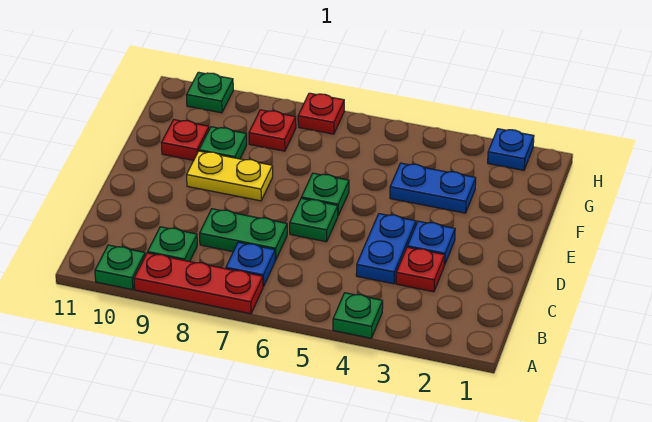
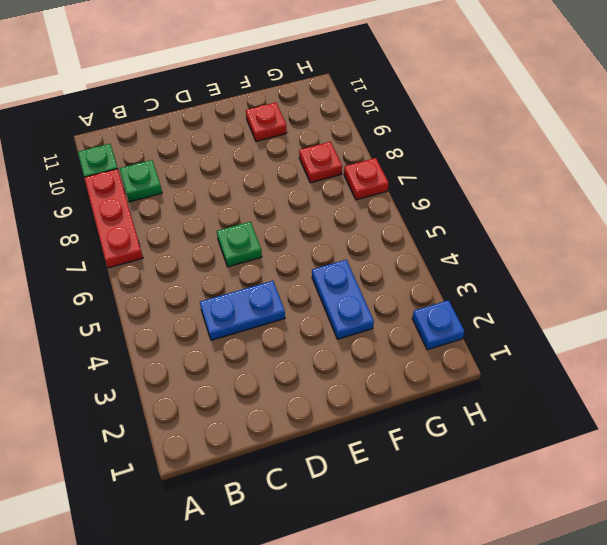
none -> green 1x1 plate [333,293,383,338]
none -> blue 1x1 plate [226,242,275,287]
none -> red 1x1 plate [396,247,445,292]

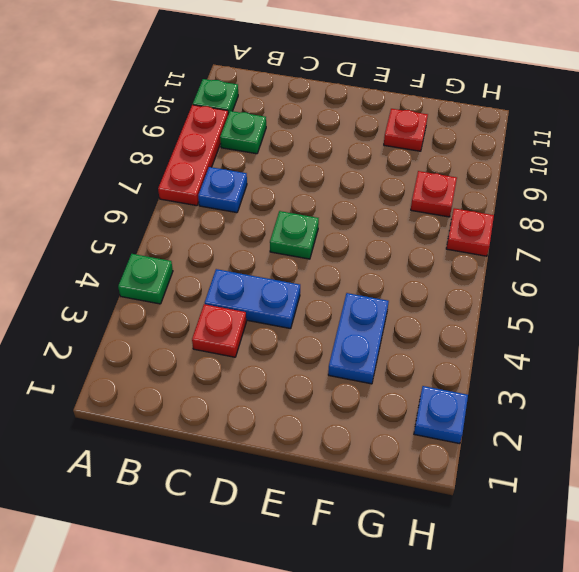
none -> green 1x2 plate [200,209,287,260]
none -> blue 1x1 plate [407,221,455,265]
none -> green 1x1 plate [301,173,349,215]

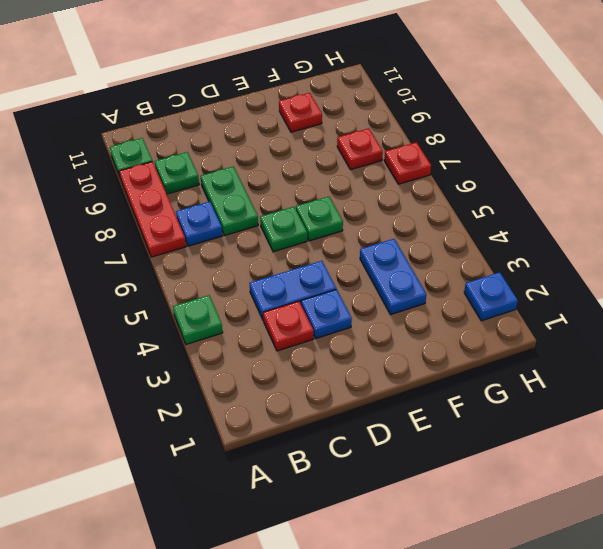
none -> yellow 1x2 plate [187,151,273,201]
none -> green 1x1 plate [199,127,247,159]
none -> green 1x1 plate [187,72,233,113]

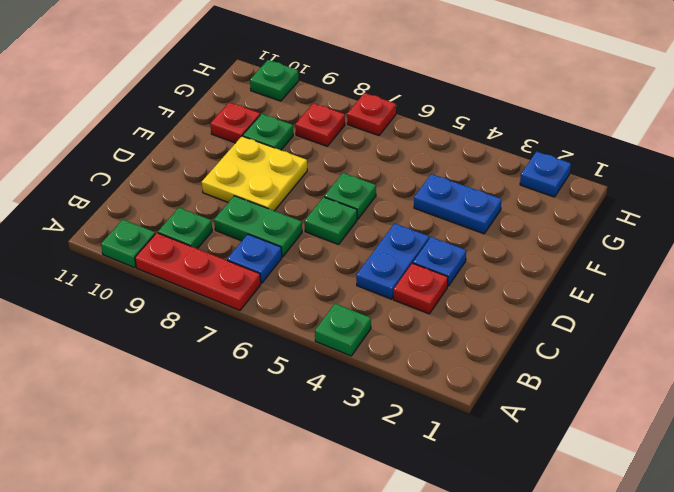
yellow 2x2 plate [202,136,307,211] -> yellow 1x2 plate [187,151,273,201]

